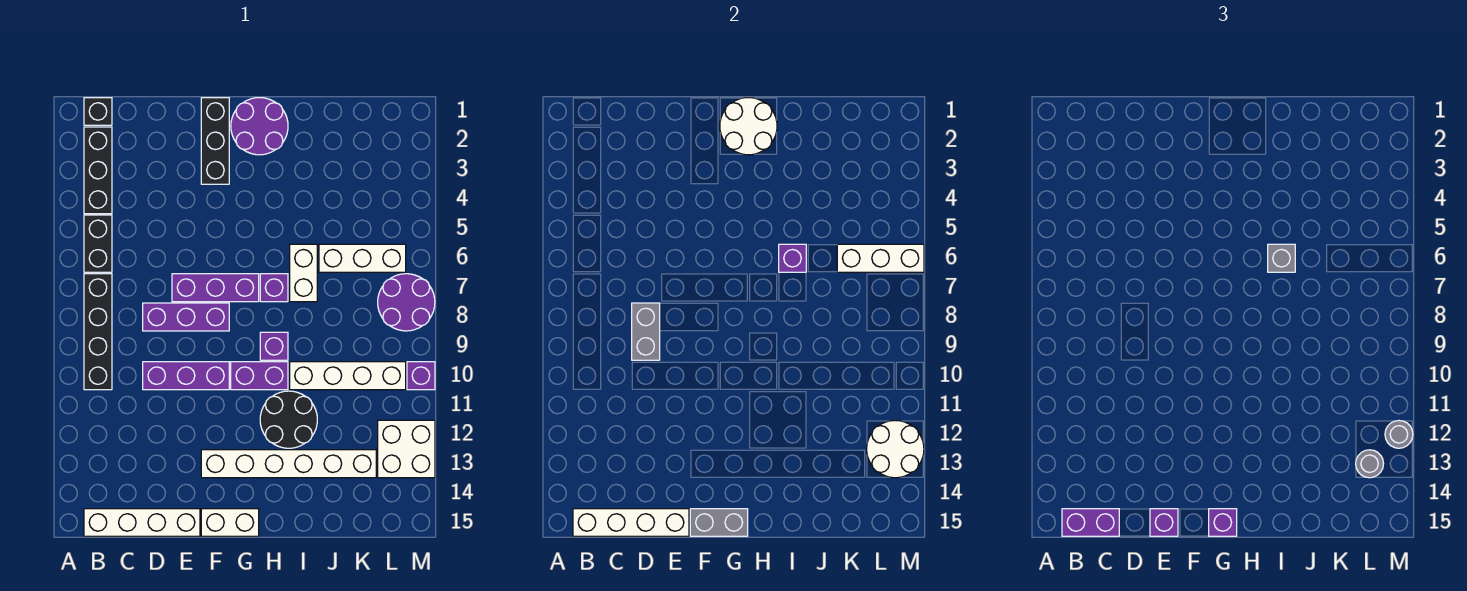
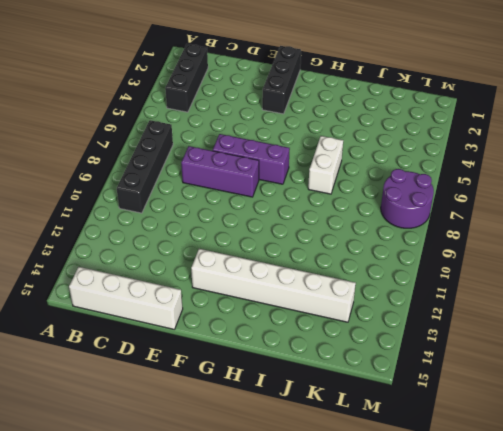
none -> black 1x1 brick [84,98,112,125]
none -> black 1x2 brick [84,215,112,272]
none -> purple 1x3 brick [143,362,229,390]
none -> white 1x2 brick [201,509,259,536]

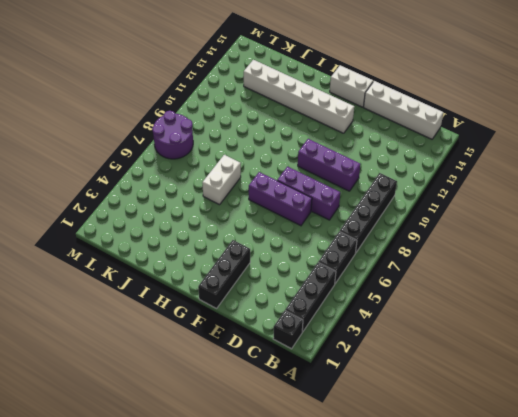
none -> purple 2x2 round brick [231,98,288,155]
none -> purple 1x2 brick [231,362,288,390]
none -> purple 1x1 brick [260,274,288,302]
none -> purple 1x1 brick [260,332,288,360]

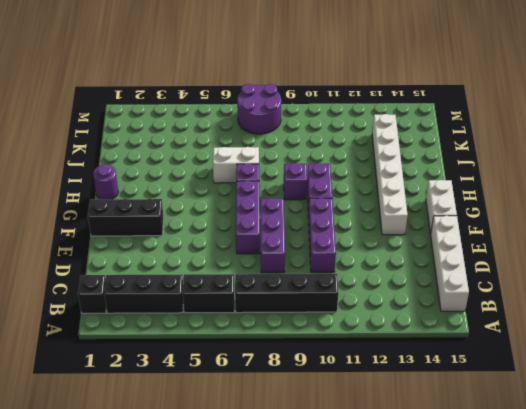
purple 1x1 round brick [93,164,118,199] -> purple 2x2 round brick [231,98,288,155]
none -> black 2x2 round brick [260,391,317,448]
none -> white 1x4 brick [290,362,406,390]
none -> white 1x3 brick [319,244,406,272]
none -> white 2x2 brick [378,420,435,478]

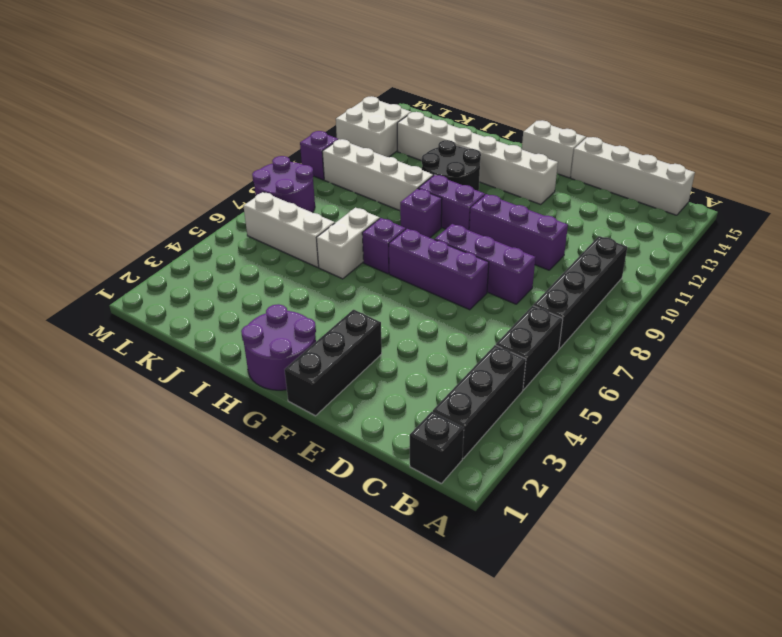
none -> white 1x4 brick [573,509,689,536]
none -> grey 1x2 brick [632,303,660,360]
none -> grey 1x2 brick [690,509,748,536]
none -> white 2x2 round brick [720,98,777,155]

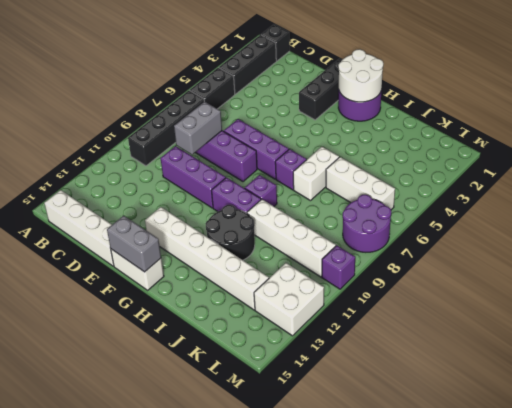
none -> white 1x4 brick [573,509,689,536]
none -> purple 1x1 brick [779,244,806,272]
none -> white 1x3 brick [837,244,924,272]
none -> white 2x2 round brick [867,420,924,478]

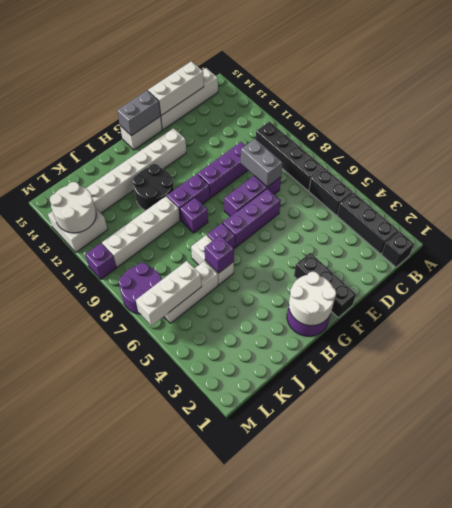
white 1x3 brick [148,61,204,115] -> white 1x4 brick [573,509,689,536]
none -> purple 1x2 brick [1062,509,1119,536]
none -> purple 1x1 brick [1150,509,1178,536]
none -> purple 1x1 brick [1209,509,1237,536]
none -> grey 1x1 brick [1268,244,1295,272]

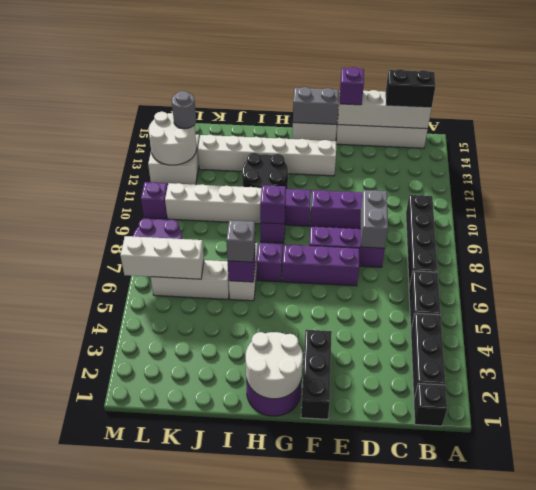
black 1x2 brick [386,69,435,108] -> purple 1x2 brick [1062,509,1119,536]
purple 1x1 brick [260,185,286,224] -> purple 1x1 brick moved to [1209,509,1237,536]
none -> grey 1x1 round brick [1385,421,1413,448]

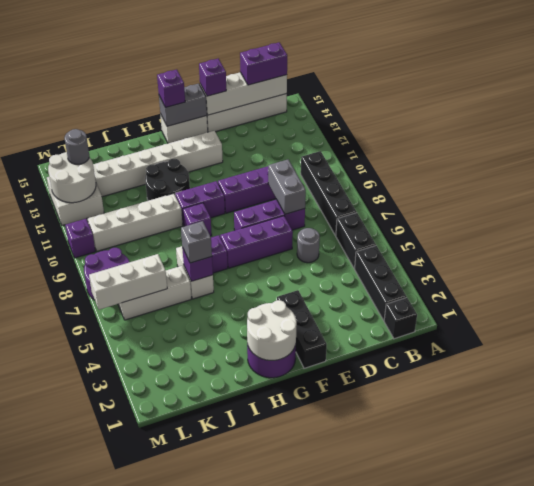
grey 1x1 round brick [297,228,320,263] -> grey 1x1 round brick moved to [1385,421,1413,448]

